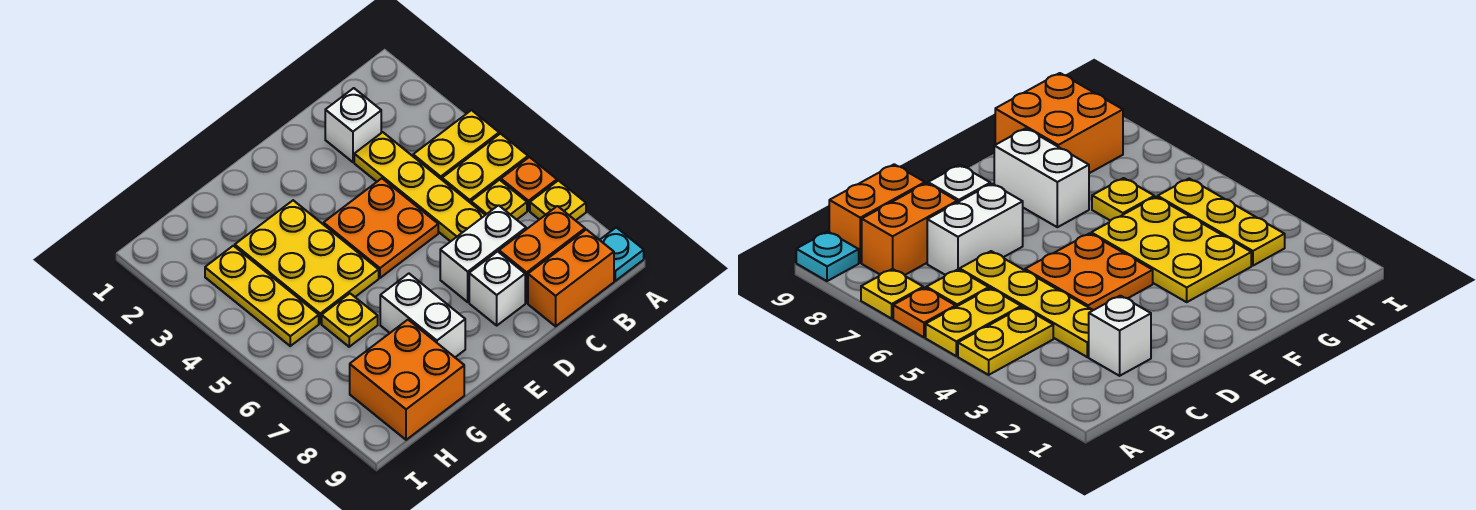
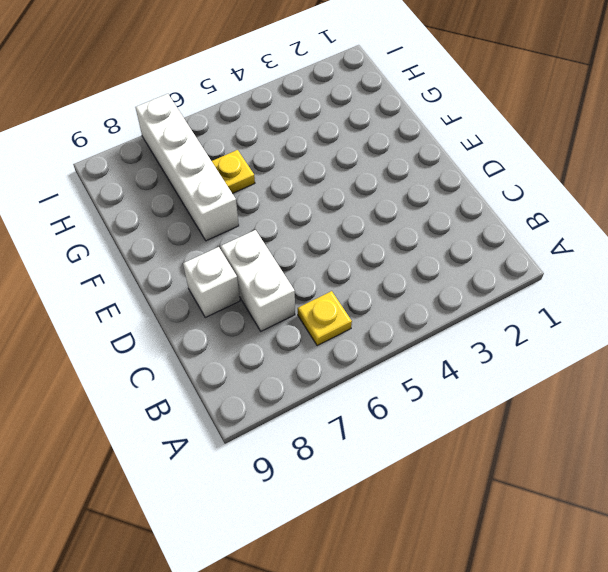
white 1x4 brick [136,94,239,241] -> white 1x2 brick [380,274,465,357]
none -> yellow 1x2 plate [413,110,499,180]
none -> yellow 1x2 plate [442,134,528,203]
none -> orange 1x1 plate [501,157,557,211]

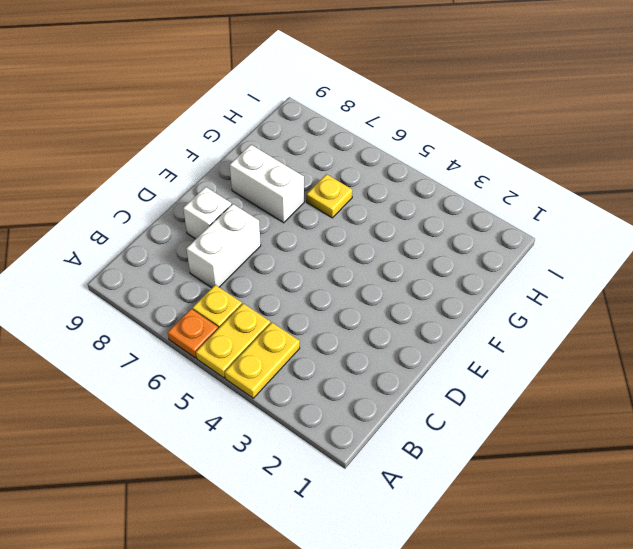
none -> yellow 1x1 plate [530,181,586,221]
none -> cyan 1x1 plate [600,227,644,281]
none -> orange 1x2 brick [499,206,585,303]

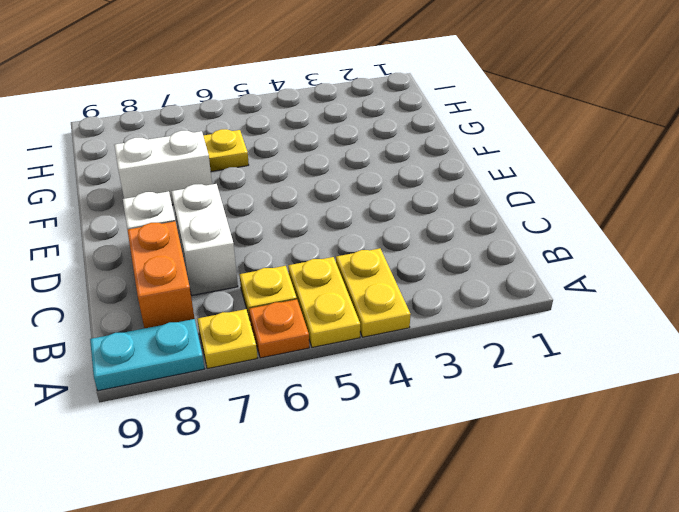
cyan 1x2 plate [90,319,204,391] -> cyan 1x1 plate [600,227,644,281]
none -> orange 1x2 brick [528,229,614,326]
none -> white 1x1 brick [325,88,381,162]
none -> yellow 1x4 plate [354,132,485,242]

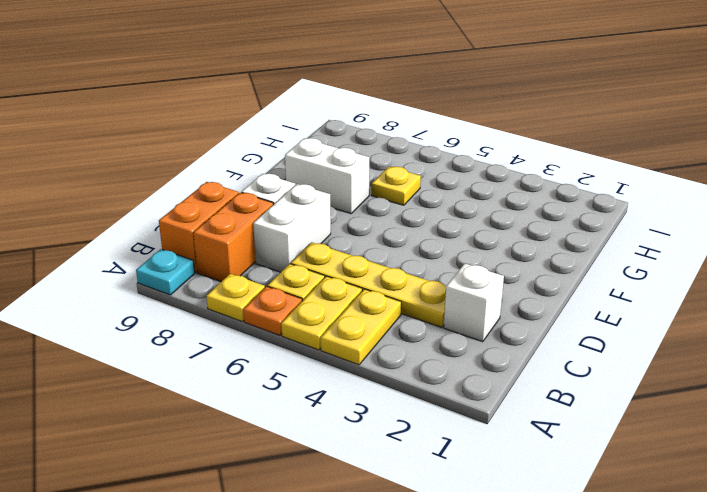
none -> orange 2x2 plate [324,178,438,278]
none -> yellow 2x3 plate [235,200,379,323]
none -> orange 2x2 brick [350,320,464,440]

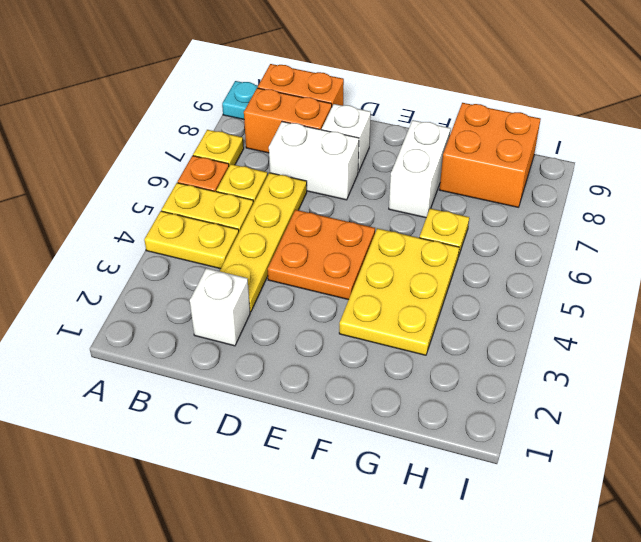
none -> yellow 1x3 plate [205,246,319,346]

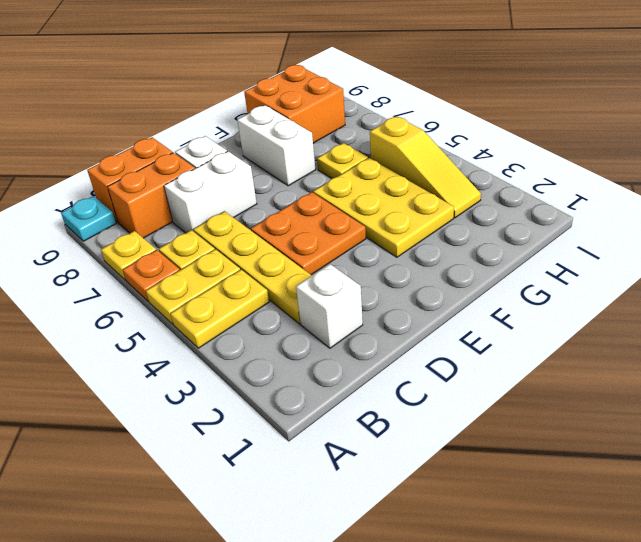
yellow 1x3 slope [370,116,481,218] -> yellow 1x3 plate [205,246,319,346]

